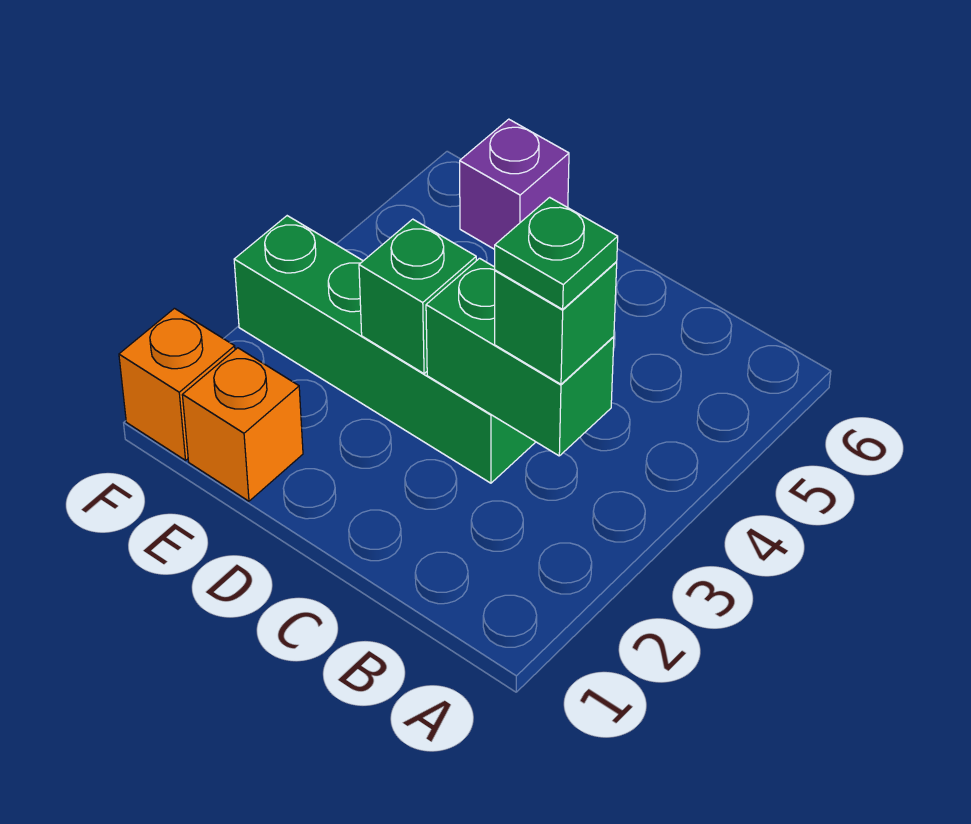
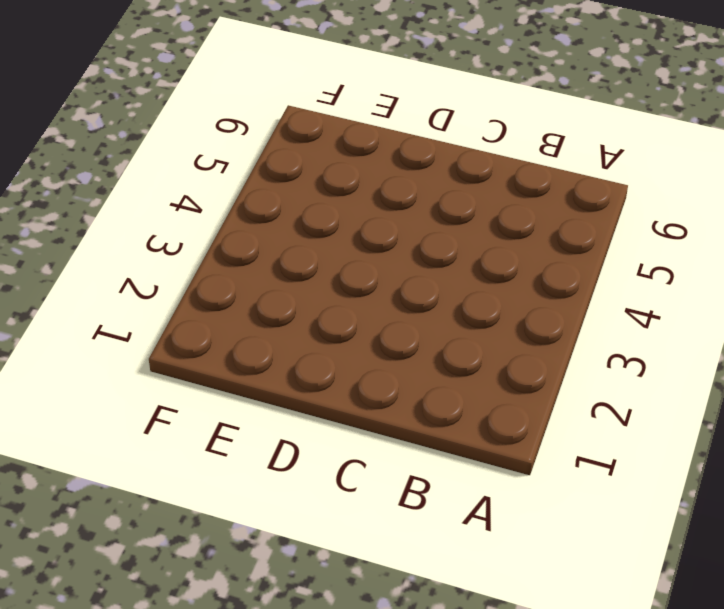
none -> green 1x4 brick [234,216,535,483]
none -> orange 1x1 brick [182,348,303,501]

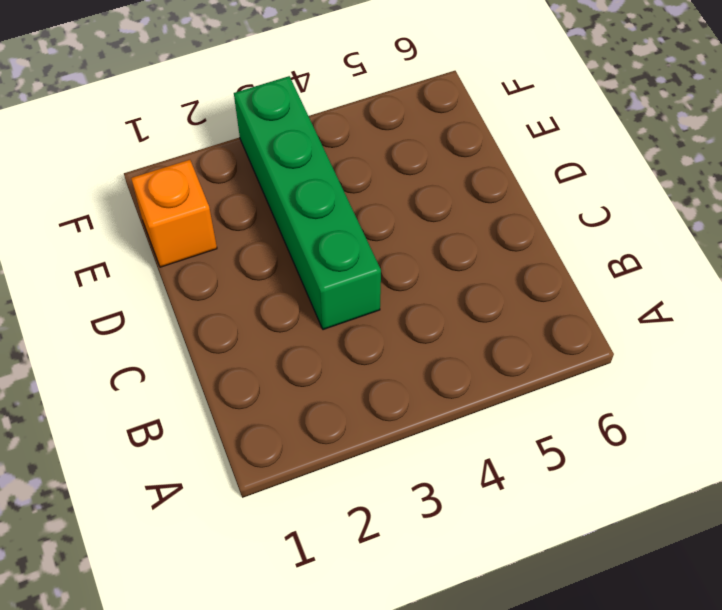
none -> purple 1x1 brick [460,119,569,249]
none -> orange 1x1 brick [119,308,235,460]

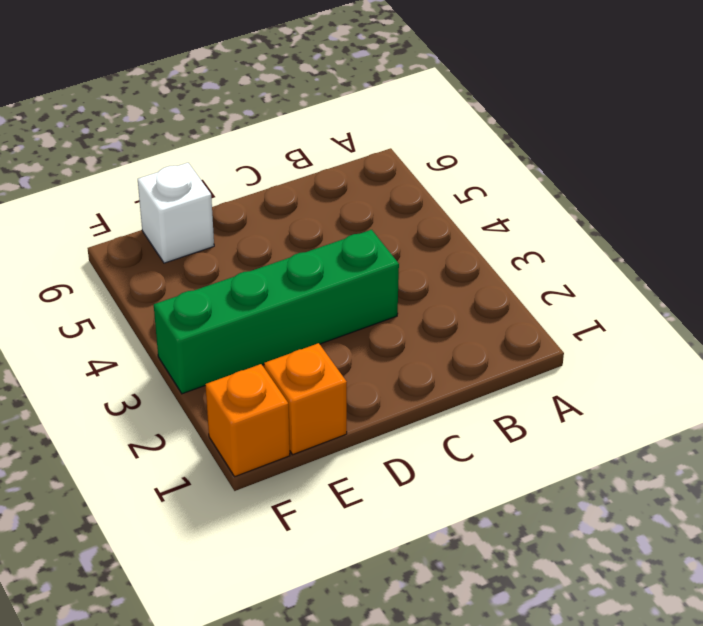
white 1x1 brick [138,163,214,263] -> purple 1x1 brick [460,119,569,249]
none -> green 1x2 brick [426,258,614,456]
none -> green 1x1 brick [359,219,476,374]

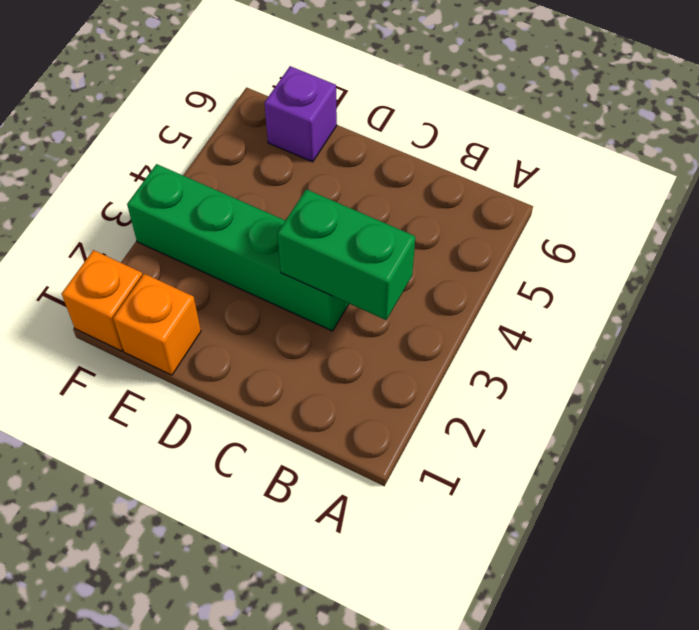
none -> green 1x1 brick [359,219,476,374]
none -> green 1x1 brick [495,262,617,384]

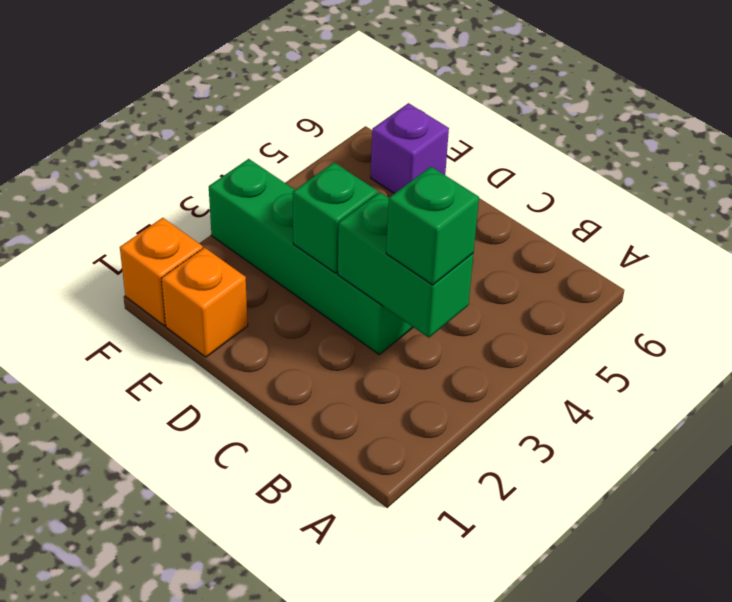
none -> green 1x1 plate [495,197,618,309]

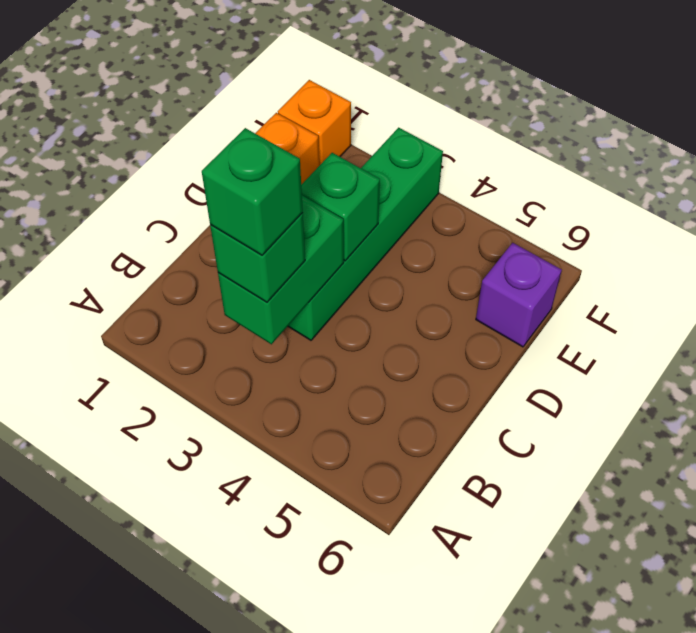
green 1x1 brick [202,128,303,255] -> green 1x1 plate [495,197,618,309]

